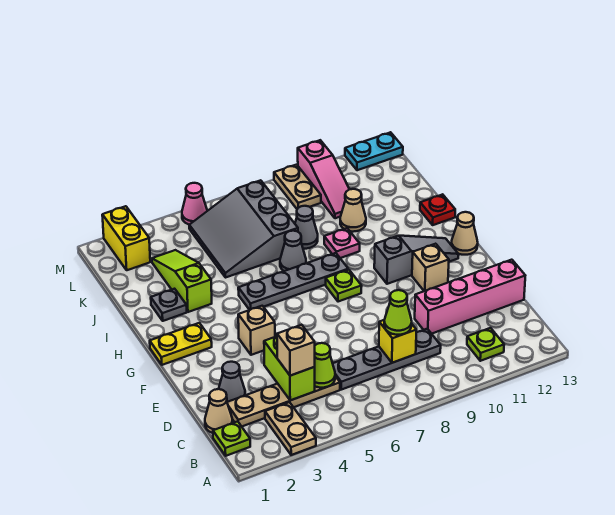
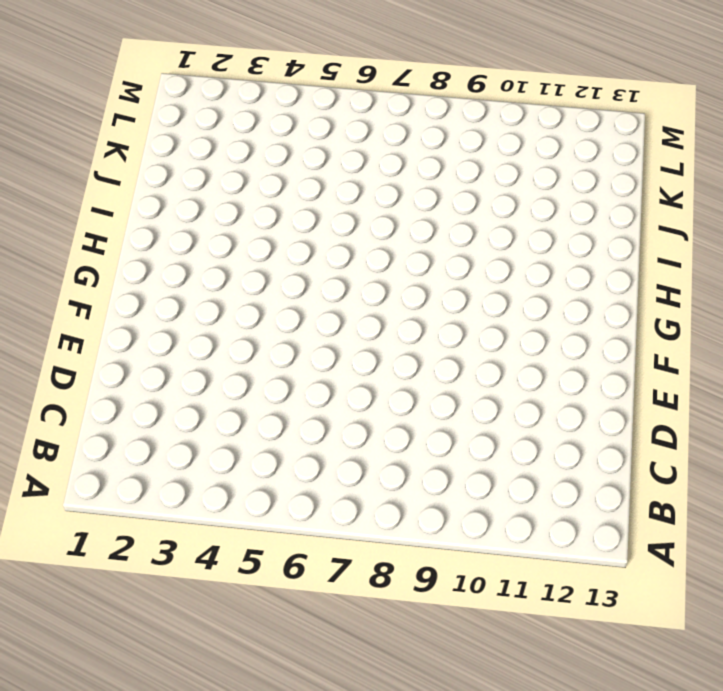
none -> tan 1x2 plate [265,402,316,455]
none -> lime 1x1 plate [213,421,250,456]
none -> lime 1x1 plate [467,328,504,361]
none -> tan 1x1 cone [205,389,232,433]

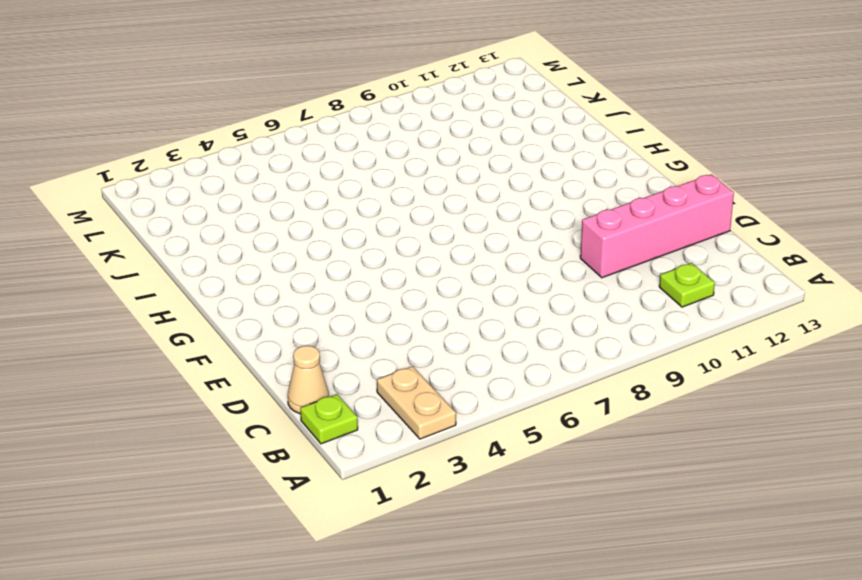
none -> tan 1x4 plate [227,376,340,426]
none -> grey 1x4 plate [333,329,441,390]
none -> grey 1x1 cone [219,362,245,402]
none -> tan 1x1 brick [238,306,275,355]

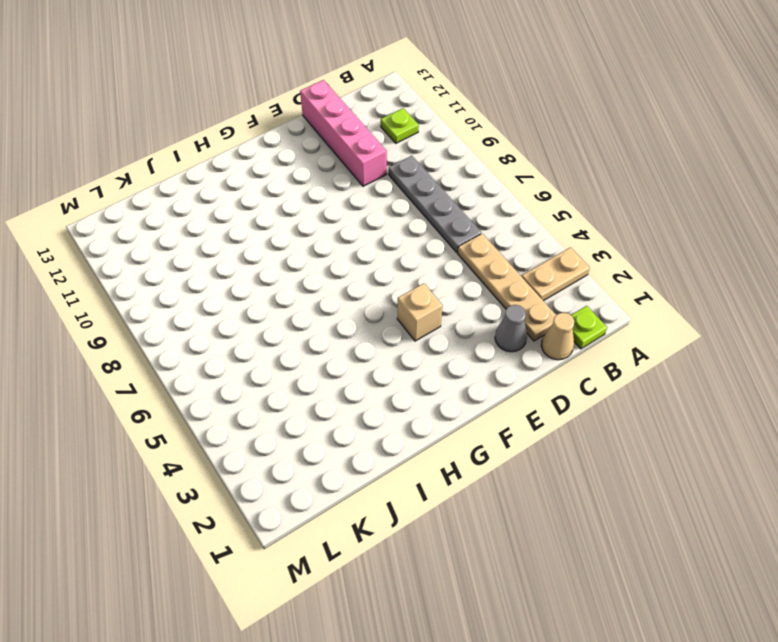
none -> tan 1x1 brick [412,244,449,291]
none -> yellow 1x2 plate [150,323,212,365]
none -> lime 1x1 plate [326,270,362,302]
none -> grey 1x3 slope [374,236,459,284]

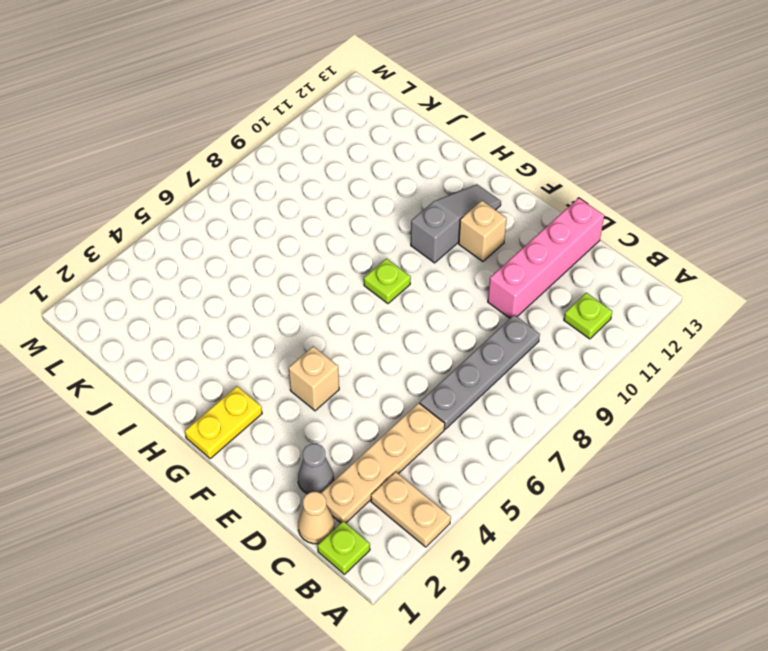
none -> tan 1x1 cone [451,212,478,255]
none -> grey 1x4 plate [238,253,348,310]
none -> grey 1x1 plate [151,289,187,321]
none -> lime 1x3 slope [152,250,212,312]

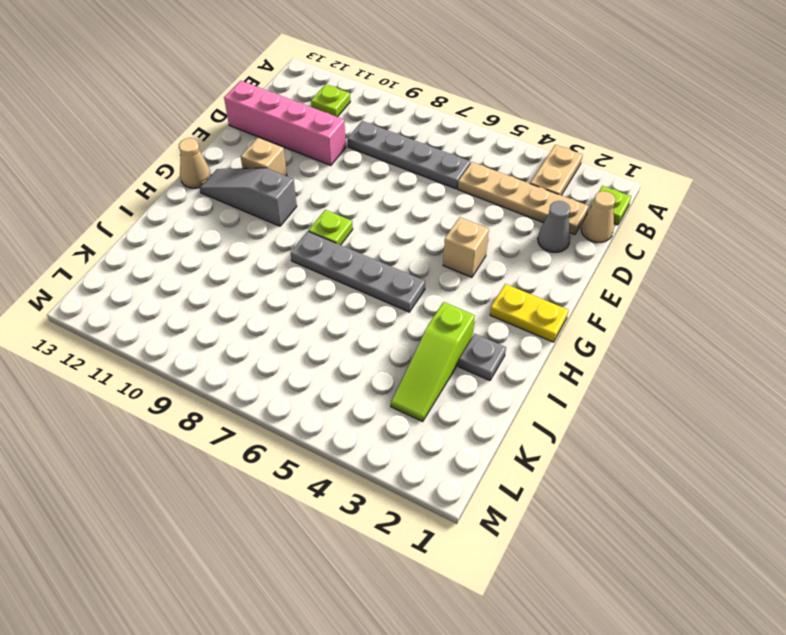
none -> grey 1x1 cone [280,231,306,271]
none -> pink 1x1 plate [324,228,360,258]
none -> red 1x1 plate [420,194,455,225]
none -> grey 3x3 slope [189,180,298,277]

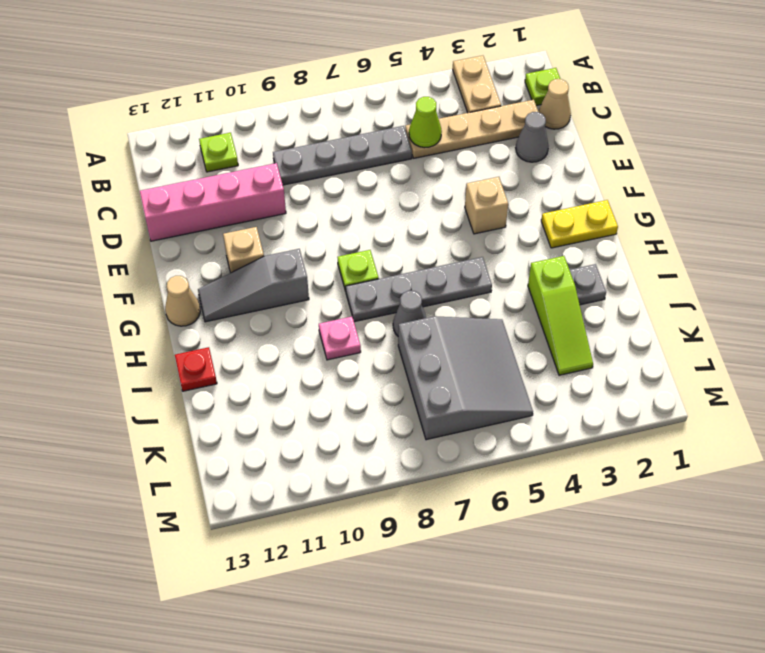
none -> grey 1x1 cone [295,206,318,249]
none -> tan 1x1 cone [340,189,366,232]
none -> pink 1x3 slope [298,140,349,218]
none -> yellow 1x2 brick [102,206,150,270]

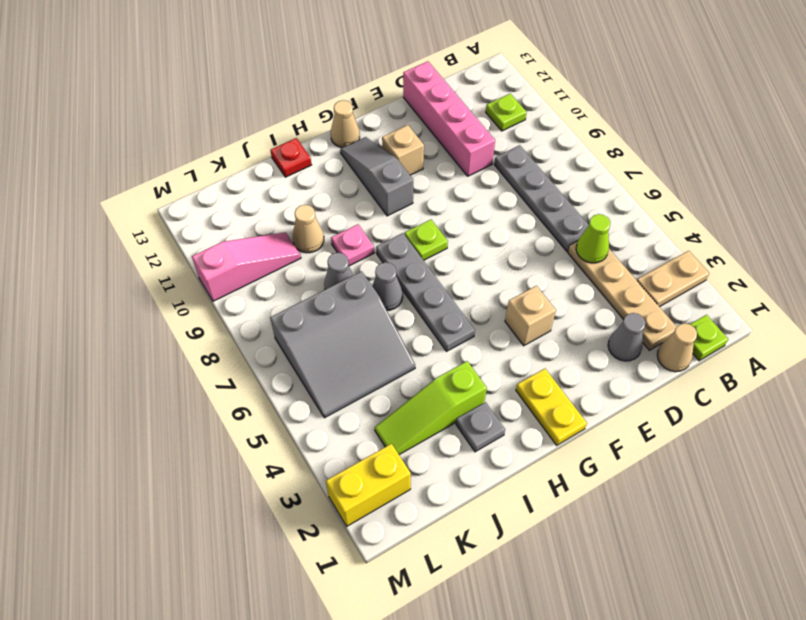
none -> tan 1x2 plate [274,165,321,209]
none -> pink 1x1 cone [182,183,207,225]
none -> cyan 1x2 plate [345,132,403,170]
none -> lime 1x2 brick [264,336,315,400]

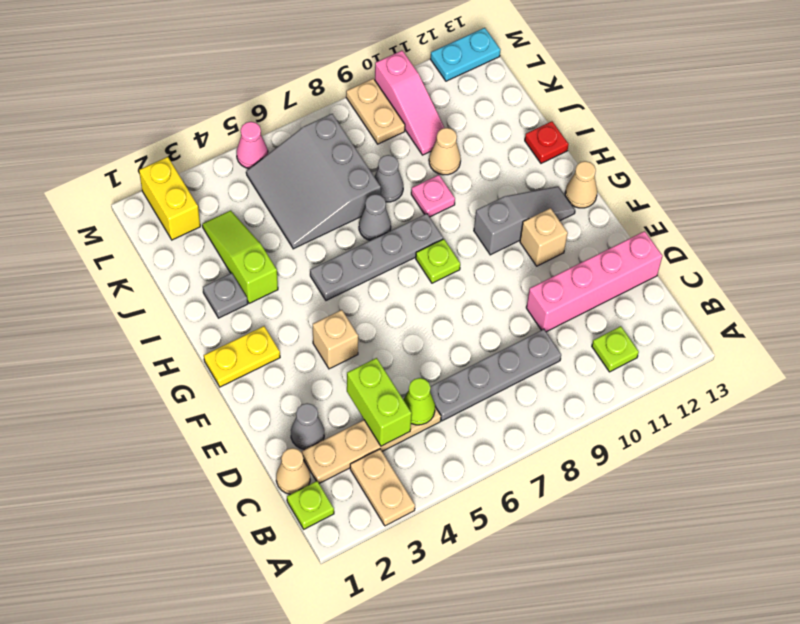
none -> yellow 1x1 brick [379,320,416,363]
none -> tan 1x1 brick [277,325,315,376]
none -> lime 1x1 cone [384,290,412,335]

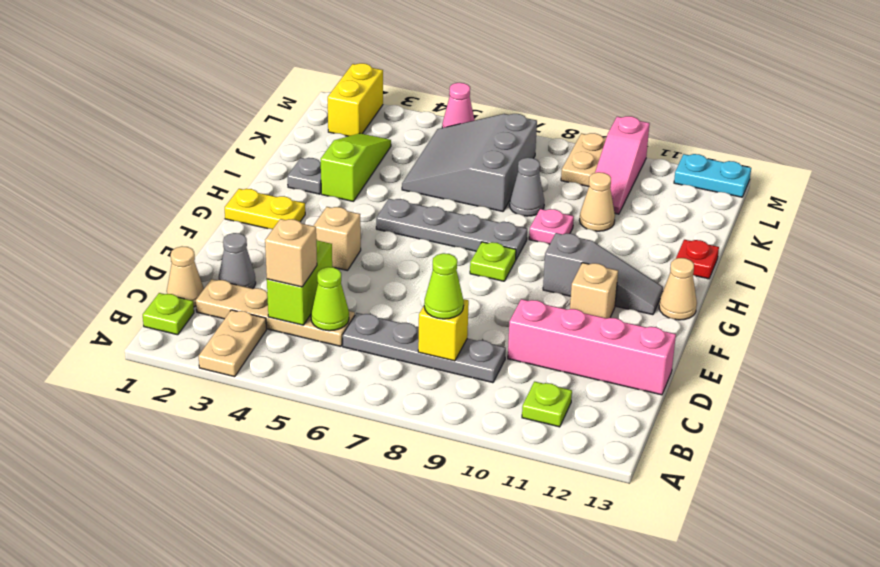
none -> grey 1x1 cone [280,231,306,271]

